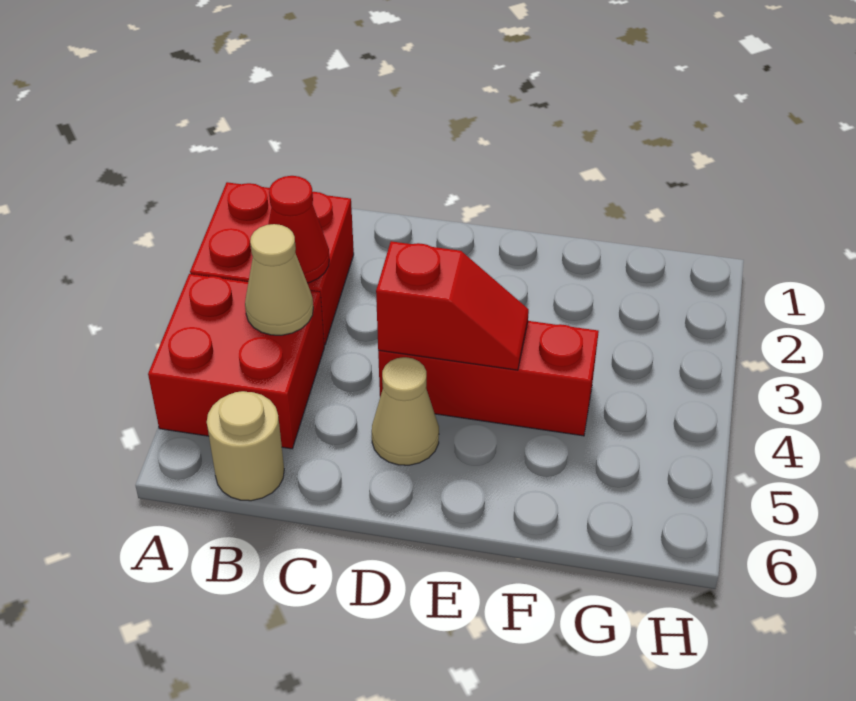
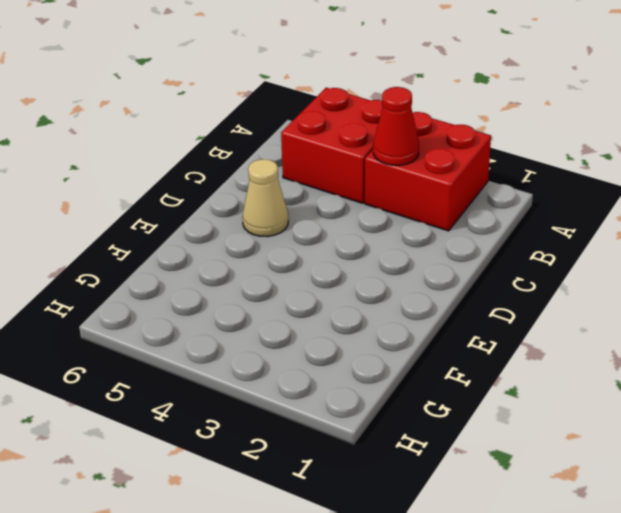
none -> tan 1x1 round brick [207,391,284,501]
none -> red 1x3 brick [378,321,599,436]

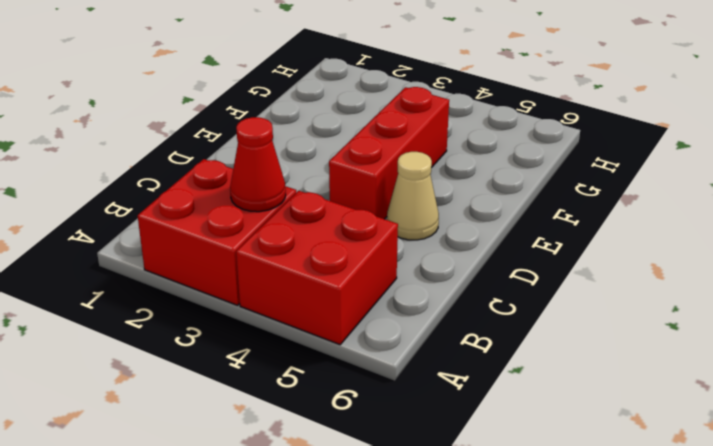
none -> tan 1x1 round brick [207,391,284,501]
none -> tan 1x1 cone [245,224,313,335]

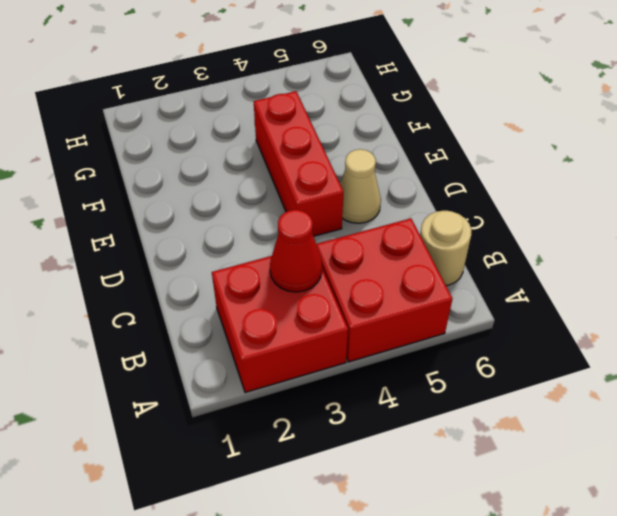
none -> tan 1x1 cone [245,224,313,335]
none -> red 1x2 slope [376,241,529,370]

